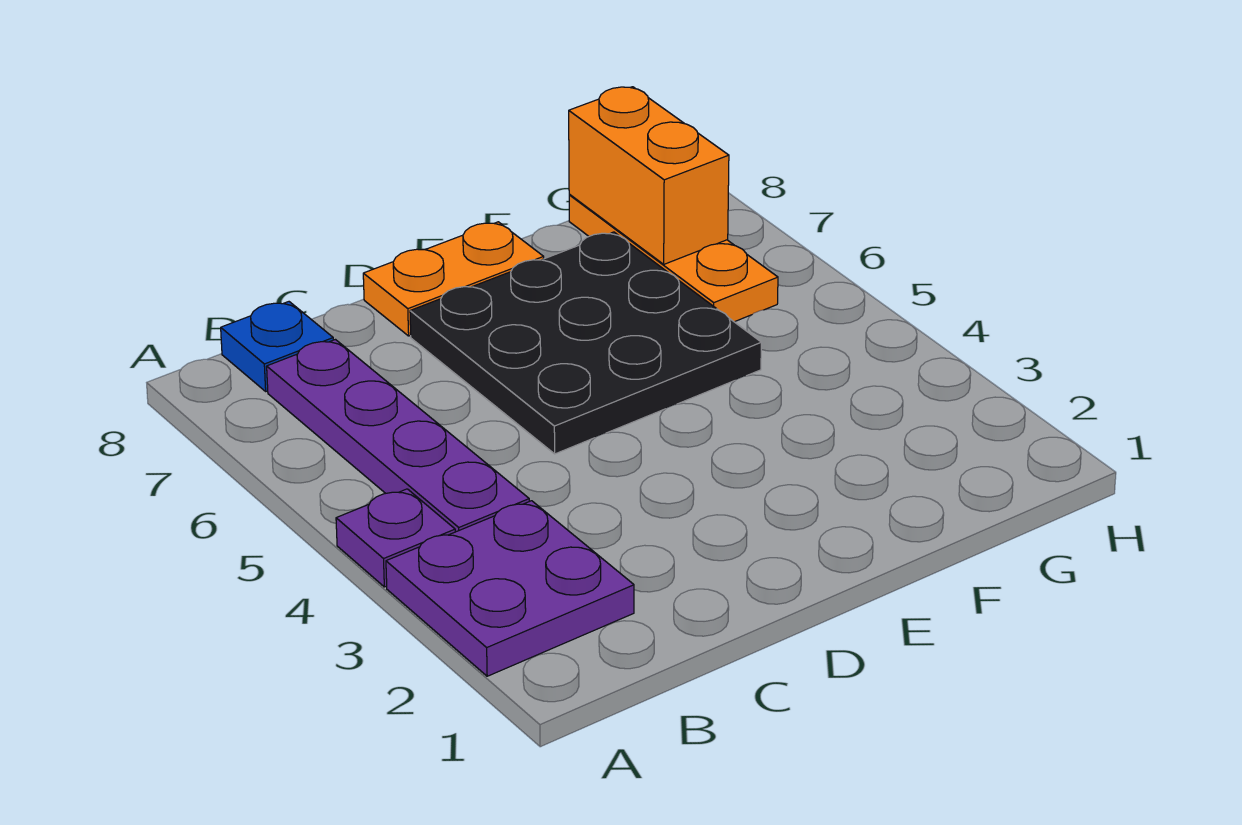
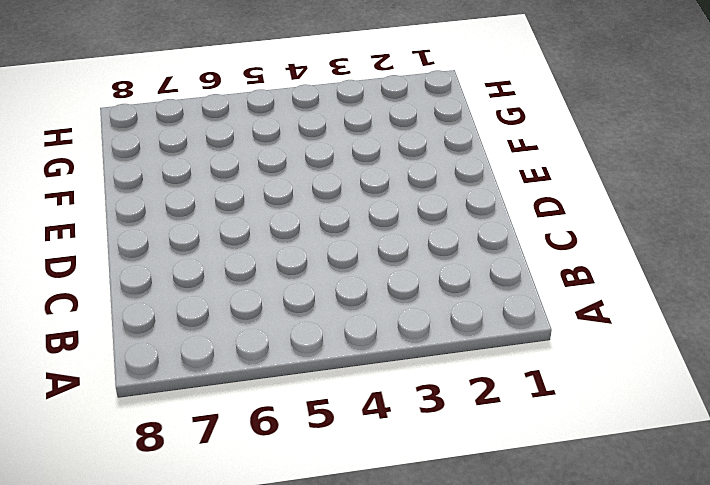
none -> purple 2x2 plate [386,501,634,676]
none -> purple 1x1 plate [336,489,455,587]

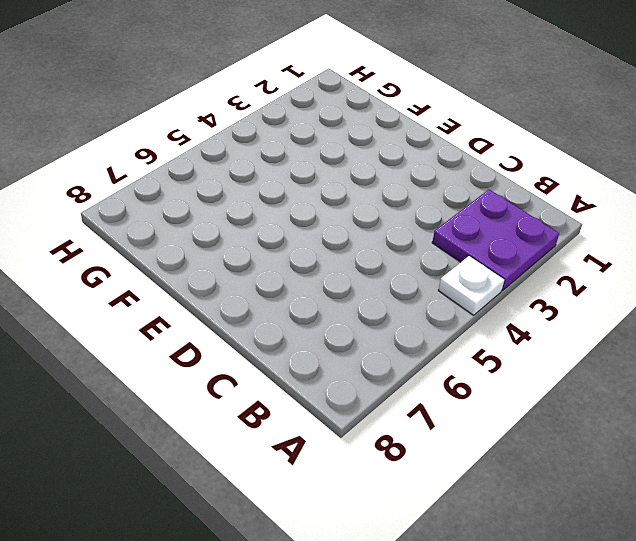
white 1x1 plate [438,256,504,315] -> purple 1x1 plate [336,489,455,587]
none -> purple 1x4 plate [267,340,529,532]
none -> blue 1x1 plate [221,302,333,391]

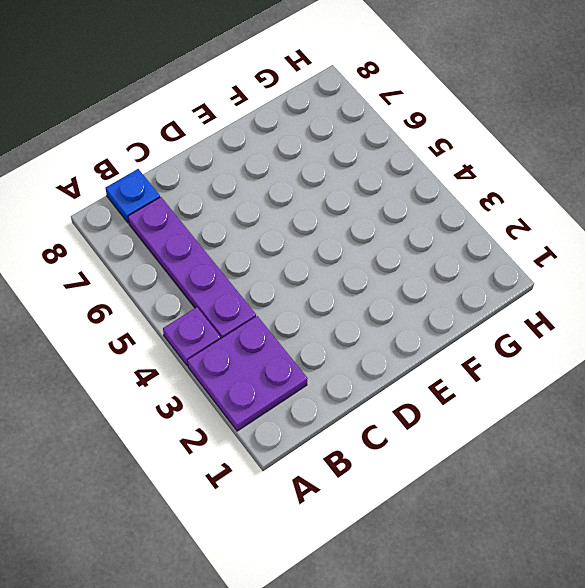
none -> black 3x3 plate [410,232,761,454]
none -> orange 1x2 plate [363,222,544,336]

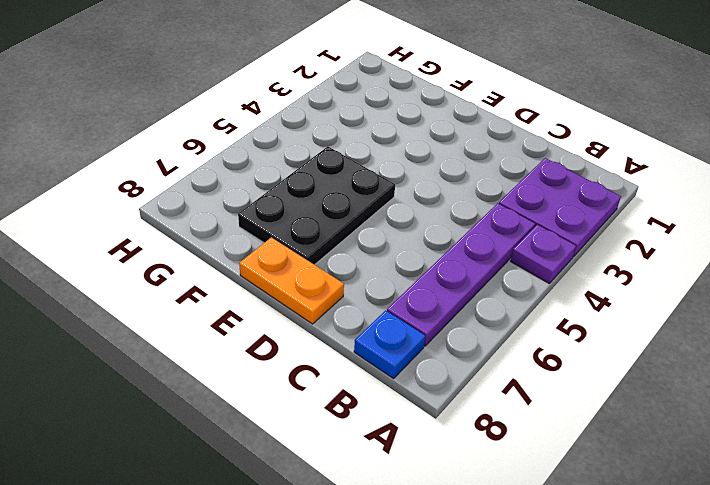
black 2x3 plate [238,147,395,265] -> black 3x3 plate [410,232,761,454]
none -> orange 1x3 plate [569,195,778,322]
none -> orange 1x2 brick [569,87,729,264]

